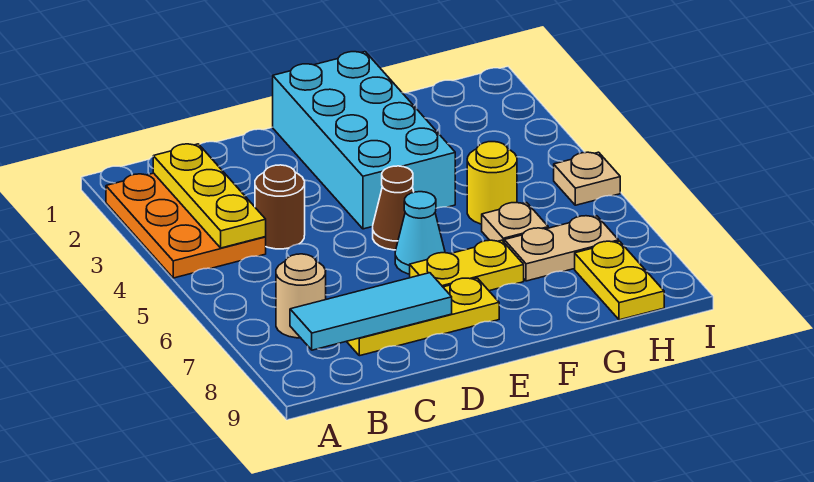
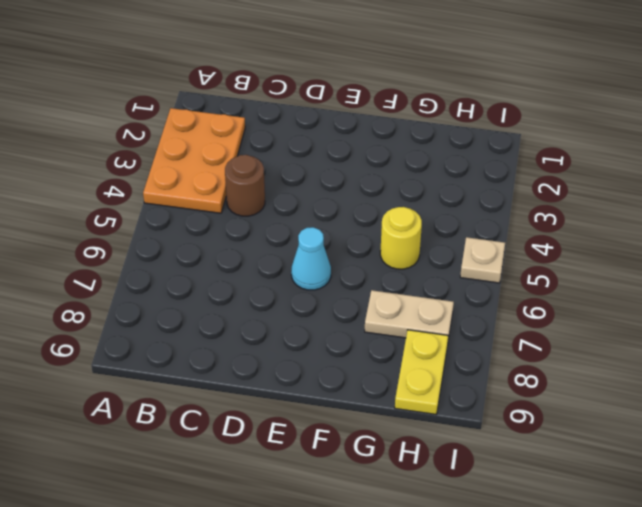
none -> tan 1x1 round brick [276,254,326,338]
none -> yellow 1x3 plate [346,278,499,356]
none -> cyan 2x4 brick [273,52,455,229]

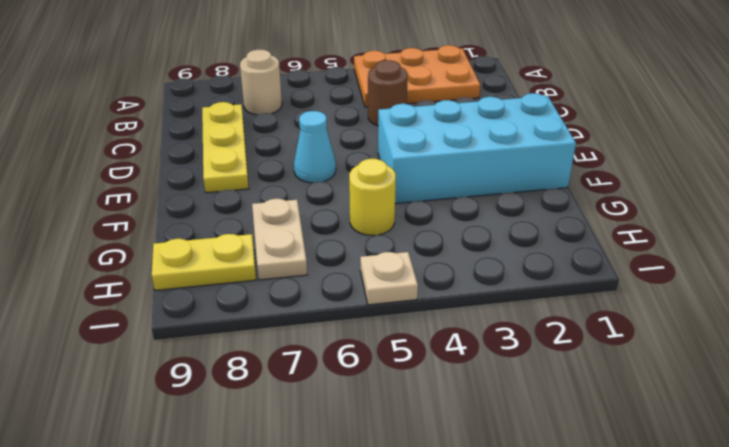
none -> brown 1x1 cone [373,166,414,250]
none -> yellow 1x2 plate [410,240,524,291]
none -> tan 1x1 plate [482,203,548,242]

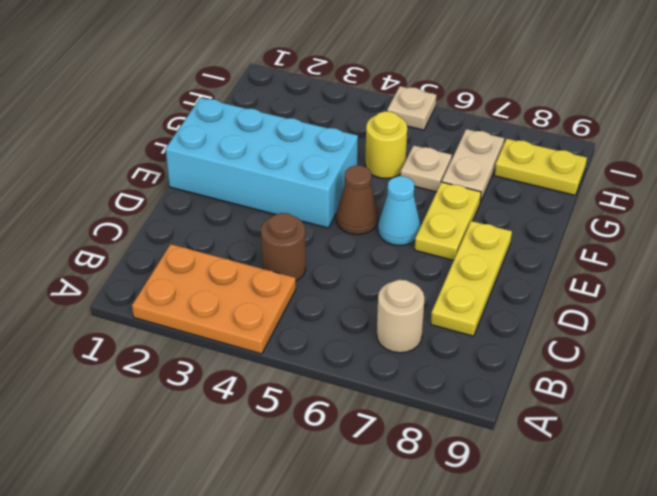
none -> yellow 1x3 plate [153,144,266,248]
none -> cyan 1x3 tile [290,273,452,350]

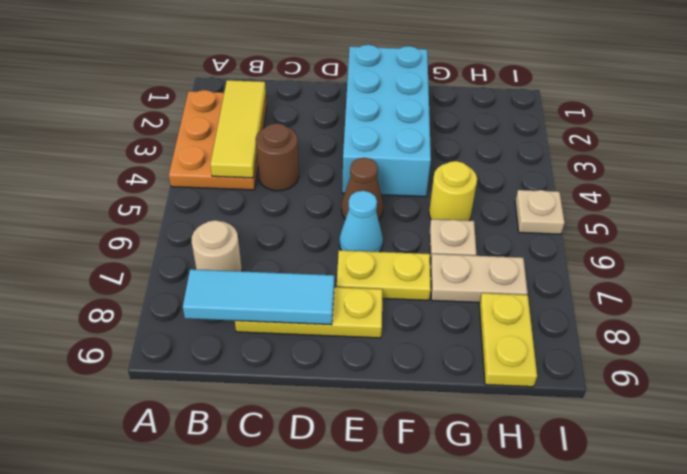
yellow 1x3 tile [210,80,266,178] -> yellow 1x3 plate [153,144,266,248]

